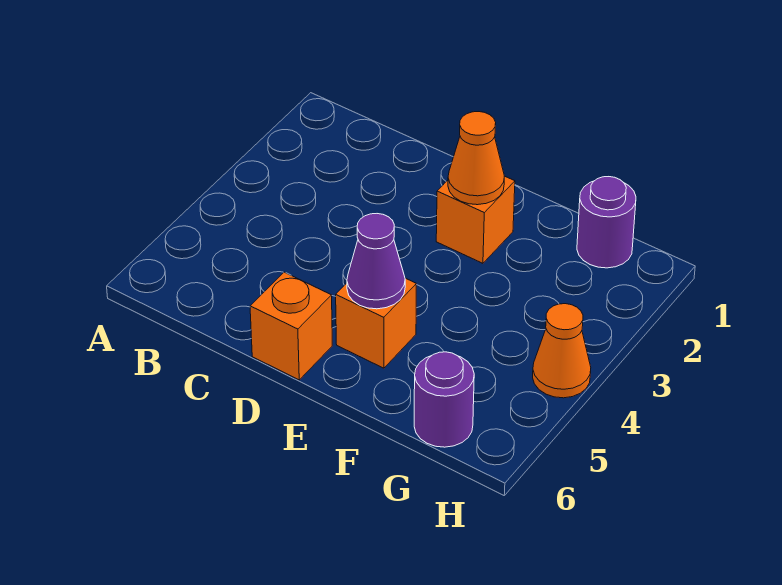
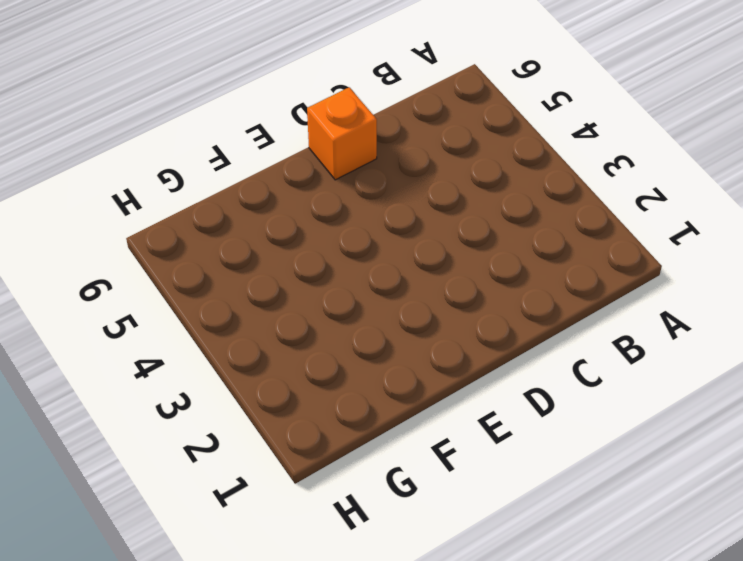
none -> orange 1x1 brick [436,176,515,263]
none -> orange 1x1 brick [336,278,416,368]

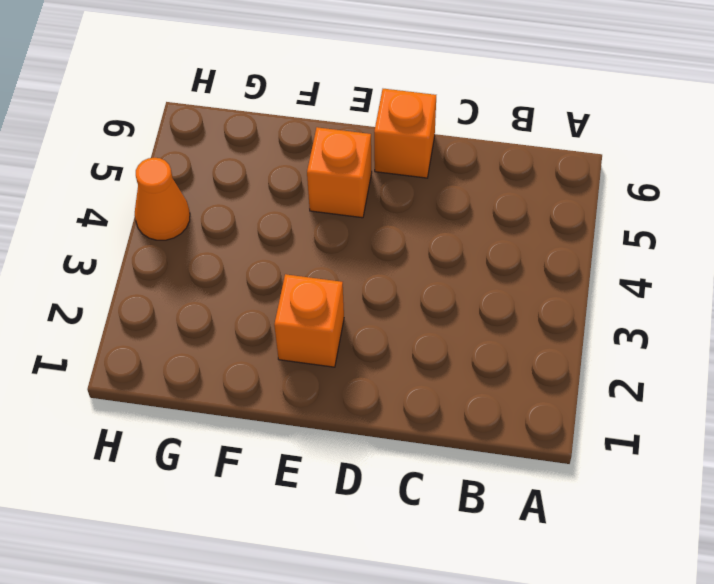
none -> purple 1x1 round brick [577,177,636,268]
none -> purple 1x1 round brick [414,352,474,447]

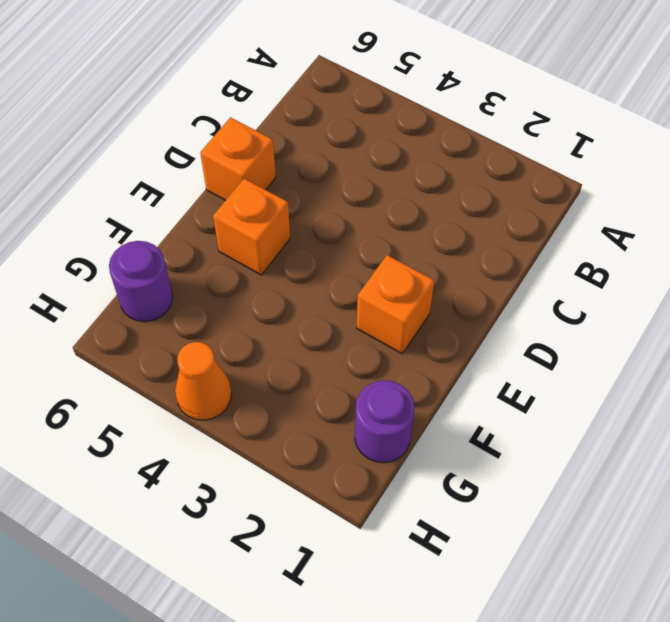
none -> orange 1x1 cone [448,112,504,205]
none -> purple 1x1 cone [347,214,405,309]

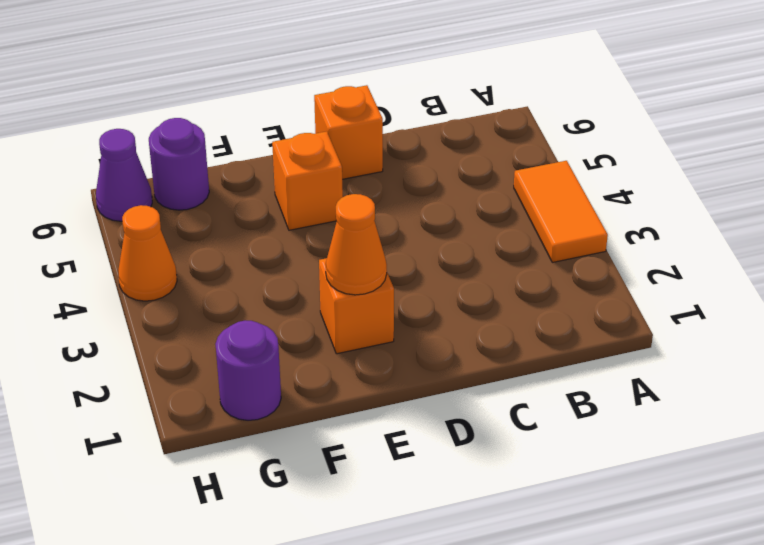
orange 1x2 tile [514,161,608,262] -> none
purple 1x1 cone [96,129,152,221] -> purple 1x1 cone moved to [347,214,405,309]

